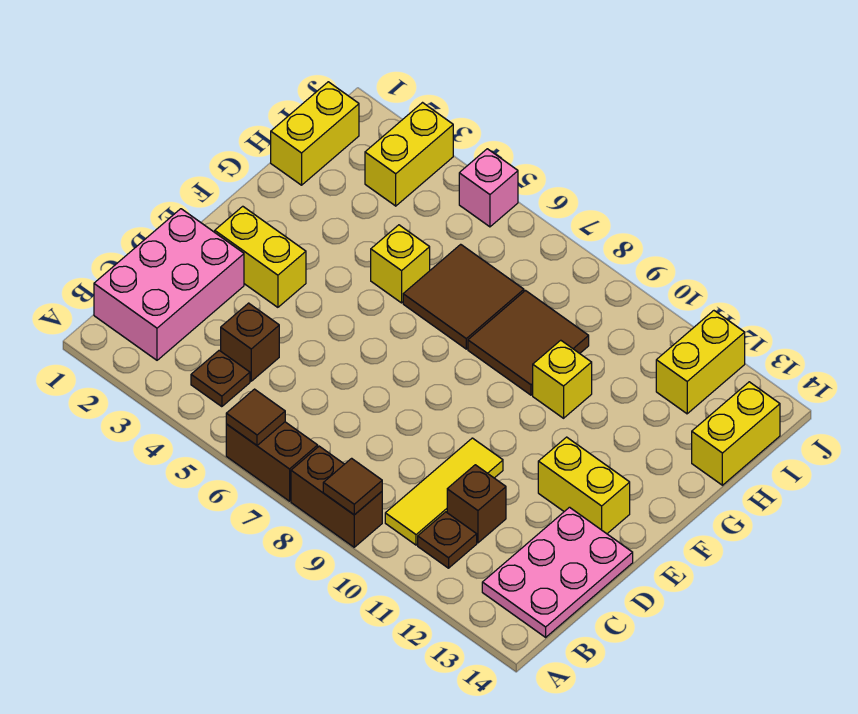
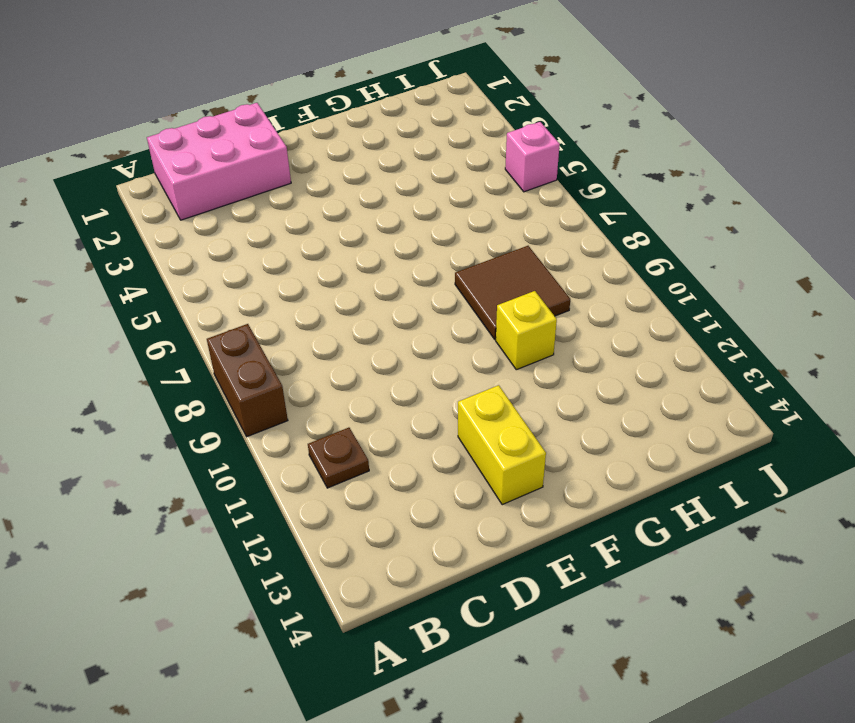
none -> brown 1x2 brick [226,422,318,501]
none -> brown 1x1 plate [191,350,250,407]
none -> yellow 1x3 tile [385,438,503,545]

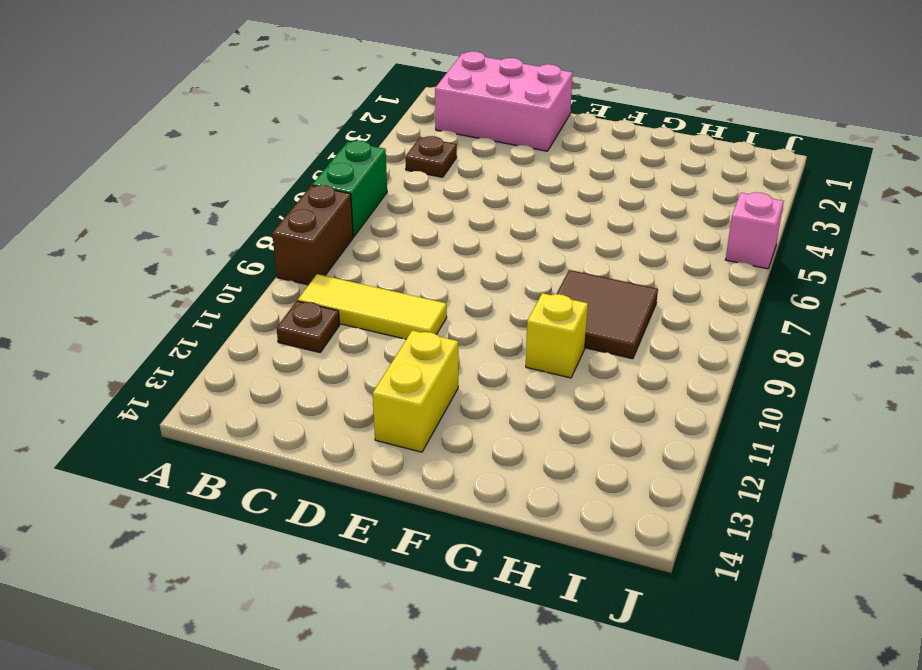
green 1x2 brick [312,141,387,237] -> brown 1x2 brick [226,422,318,501]
none -> pink 2x3 plate [482,507,633,637]
none -> brown 1x1 brick [221,303,279,381]
none -> brown 1x1 brick [447,465,506,543]

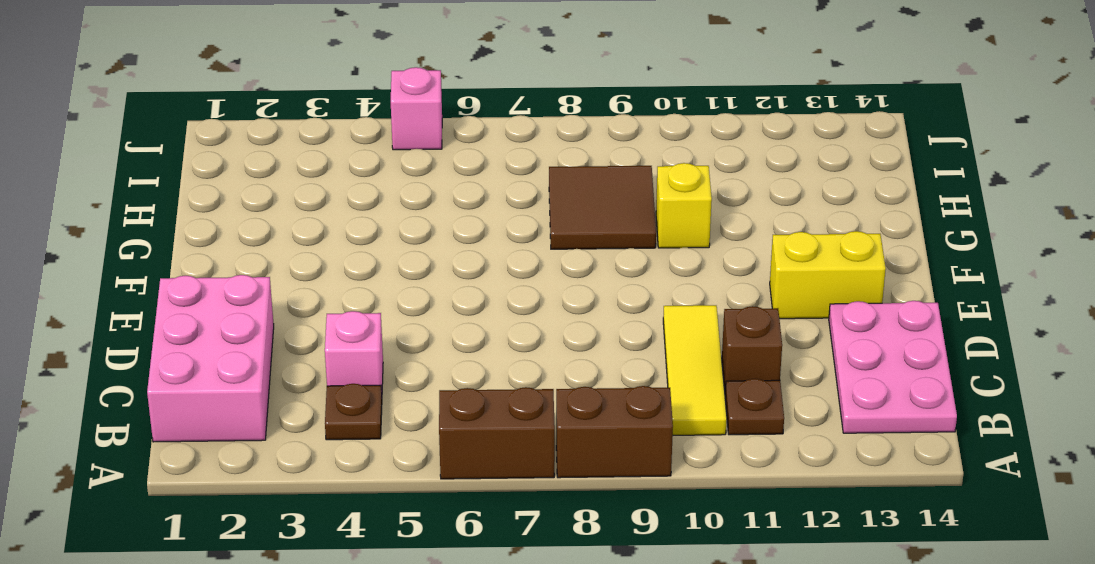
pink 1x1 brick [325,311,383,392] -> brown 1x1 brick [221,303,279,381]
none -> yellow 1x2 brick [215,206,306,307]
none -> yellow 1x1 brick [371,225,430,303]
none -> brown 2x2 tile [403,244,524,349]

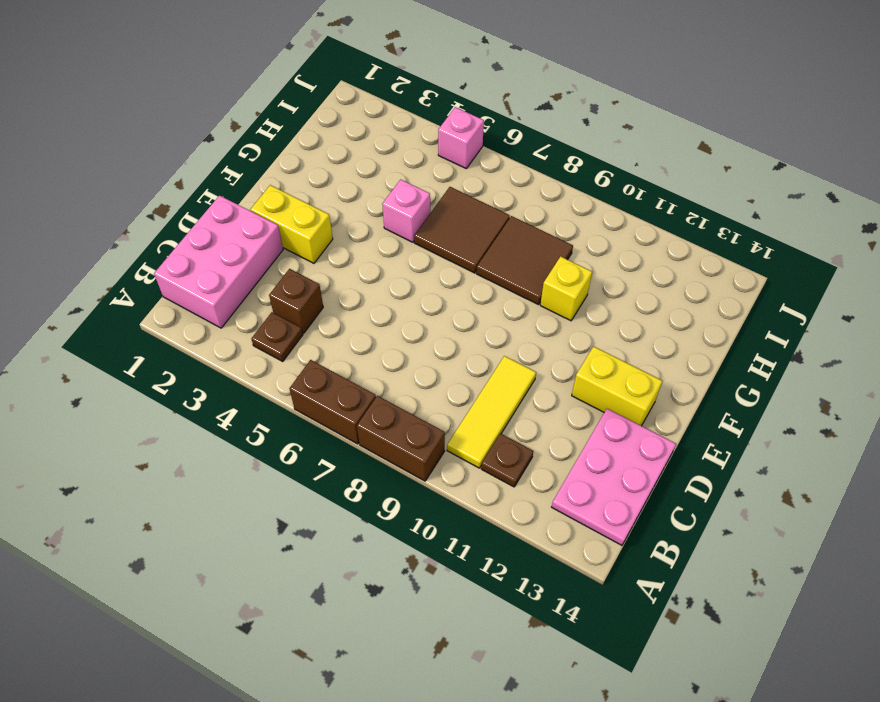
pink 1x1 brick [382,180,430,242] -> yellow 1x1 brick [371,225,430,303]
none -> brown 1x1 brick [447,465,506,543]
none -> yellow 1x2 brick [271,82,359,185]
none -> yellow 1x2 brick [692,382,780,485]

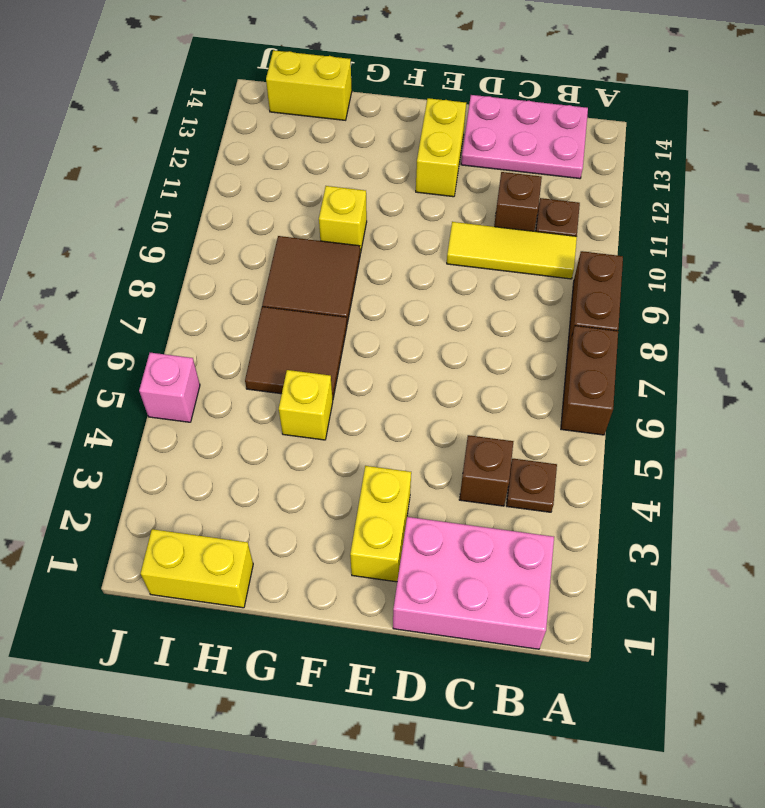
none -> yellow 1x2 brick [365,103,453,206]
none -> yellow 1x2 brick [656,311,745,414]
none -> brown 1x1 tile [226,389,285,445]

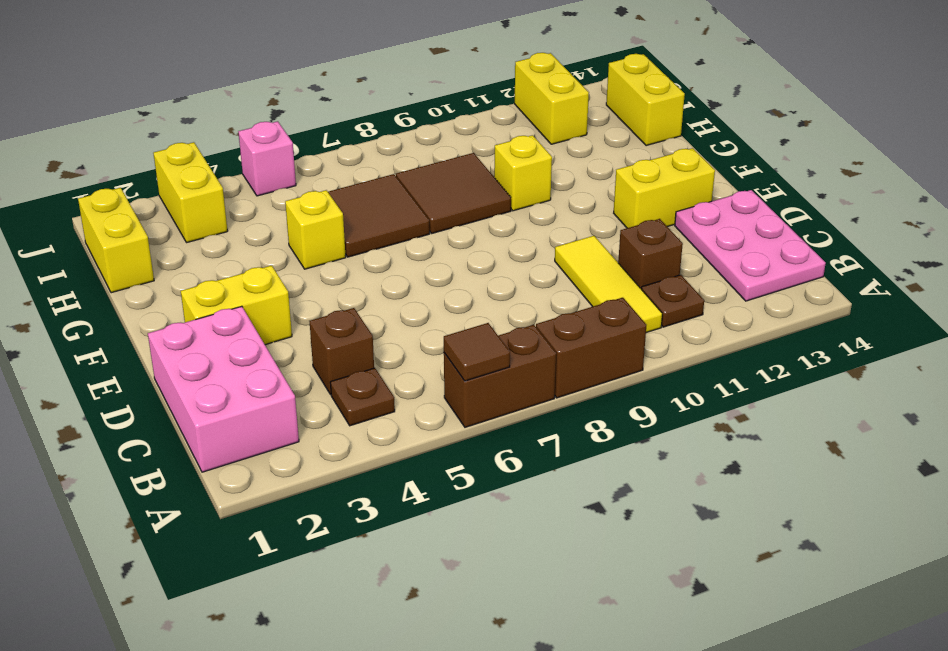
none -> brown 1x1 tile [323,458,382,515]

